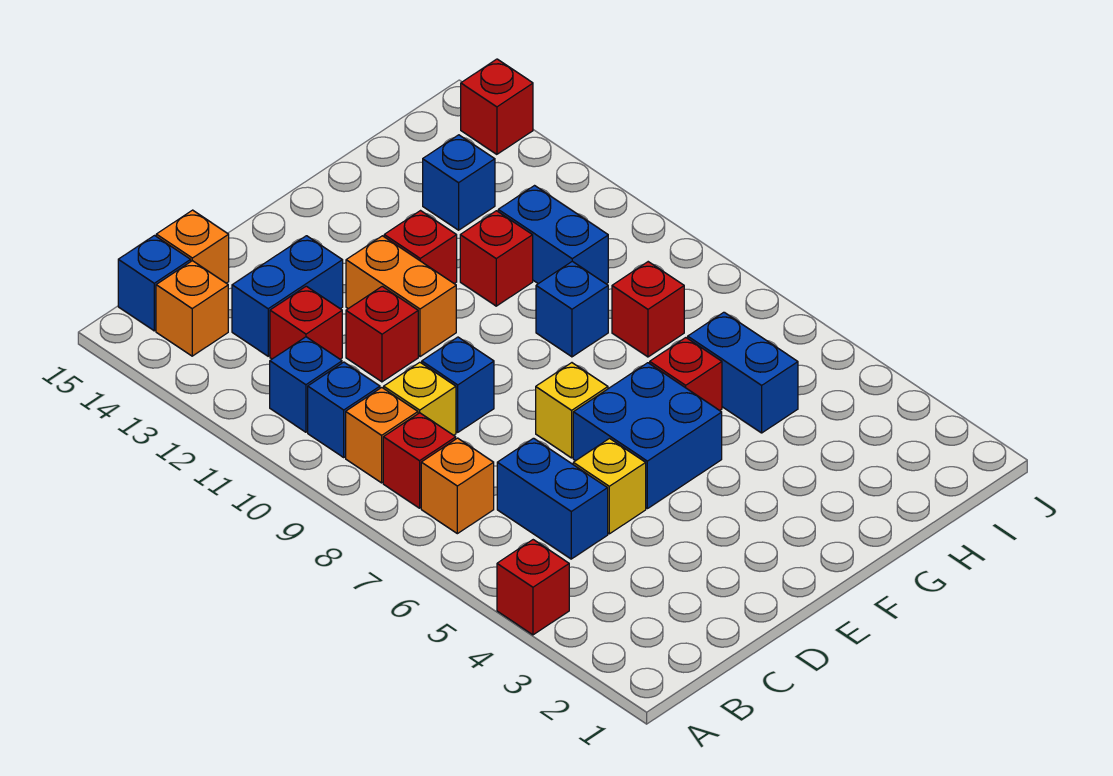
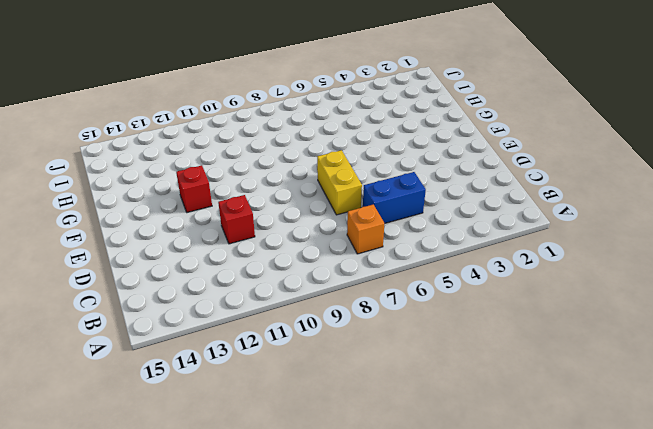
yellow 1x2 brick [317,150,362,215] -> yellow 1x1 brick [536,363,608,458]
none -> red 1x1 brick [497,540,569,635]
none -> red 1x1 brick [383,413,456,508]
none -> orange 1x1 brick [346,388,418,483]

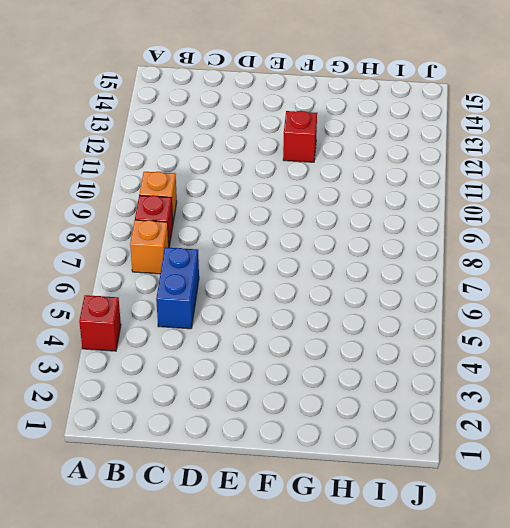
none -> blue 1x1 brick [308,362,380,457]
none -> blue 1x1 brick [270,337,342,432]
none -> orange 1x1 brick [156,261,228,356]

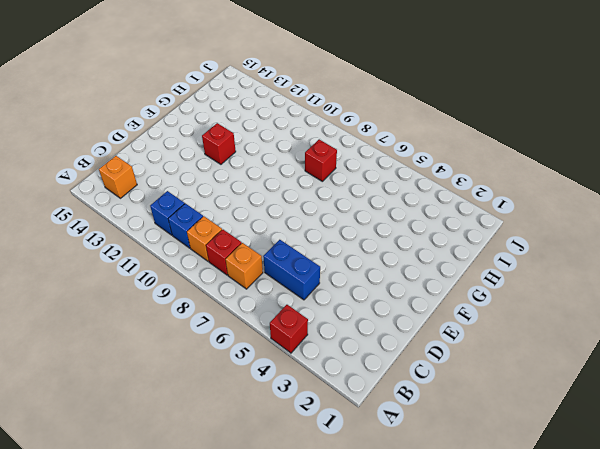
none -> blue 1x1 brick [118,236,191,331]
none -> yellow 1x1 brick [384,362,456,435]
none -> red 1x1 brick [270,286,342,359]

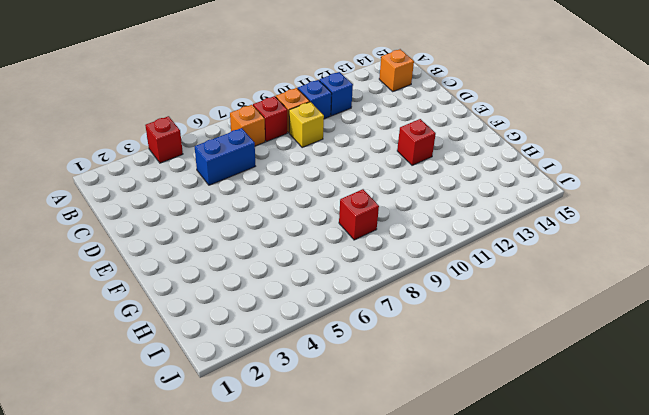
none -> blue 1x1 brick [118,236,191,331]
none -> red 1x1 brick [270,286,342,359]
none -> blue 1x2 brick [232,236,343,356]

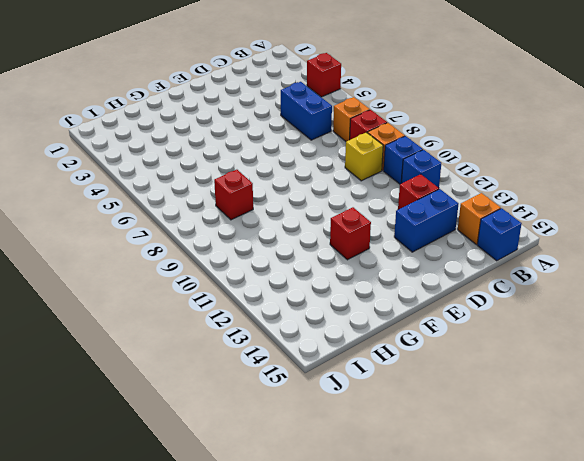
none -> orange 1x1 brick [156,210,229,283]
none -> yellow 1x1 brick [573,439,646,534]
none -> blue 1x1 brick [422,337,494,432]

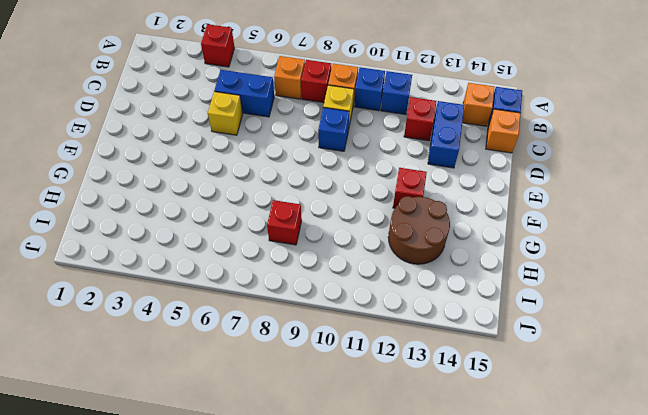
brown 2x2 round brick [388,196,450,264] -> blue 1x1 brick [423,135,495,230]
none -> red 1x1 brick [346,286,418,382]
none -> blue 2x2 brick [573,363,722,509]
none -> yellow 1x1 brick [536,363,608,458]

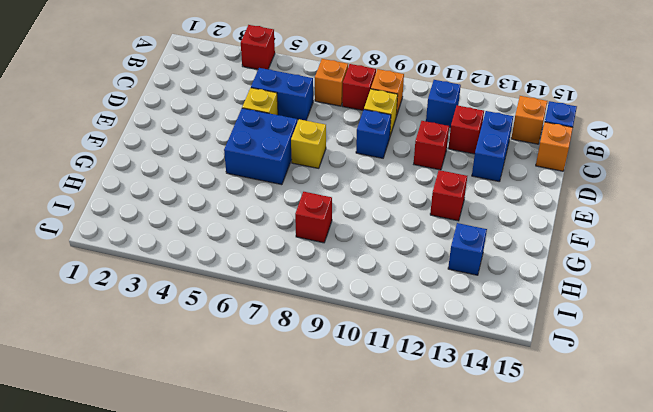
none -> blue 1x1 brick [308,362,380,457]
none -> orange 1x2 brick [346,236,456,357]
none -> red 1x1 brick [650,338,722,411]

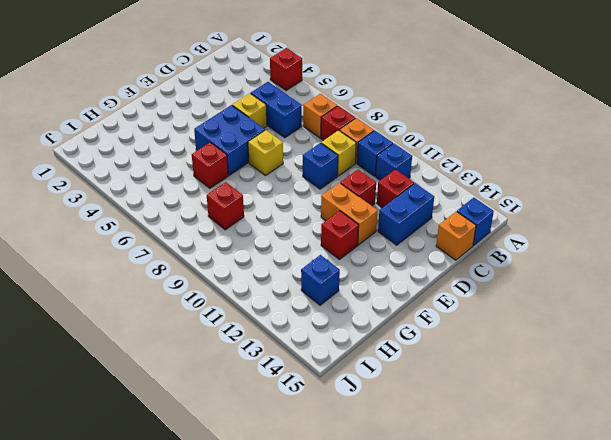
none -> orange 1x1 brick [156,261,228,356]
none -> blue 1x1 brick [536,261,608,357]
none -> red 1x1 brick [460,211,533,306]

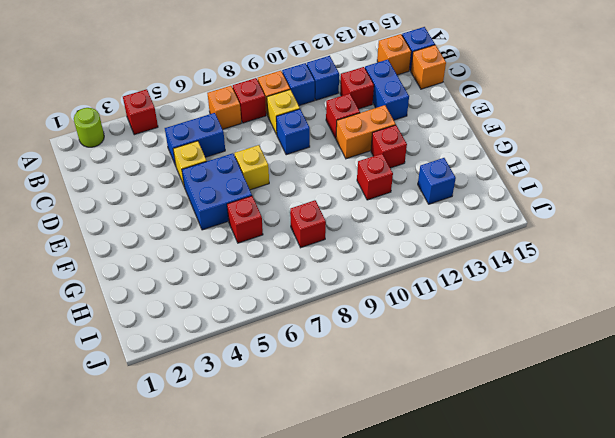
lime 1x1 round brick [74,108,104,147] -> none
none -> blue 1x1 brick [536,261,608,357]
none -> blue 1x2 brick [688,312,798,433]
none -> blue 1x2 brick [498,186,608,284]

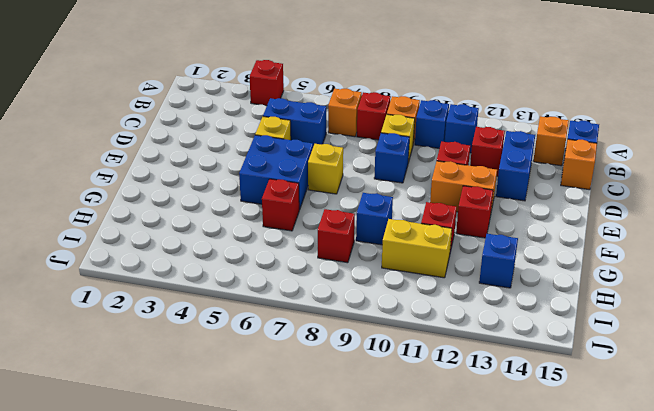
yellow 1x2 brick [382,219,452,278] -> blue 1x2 brick [498,186,608,284]
none -> blue 1x2 brick [688,312,798,433]
none -> red 1x1 brick [461,59,533,154]

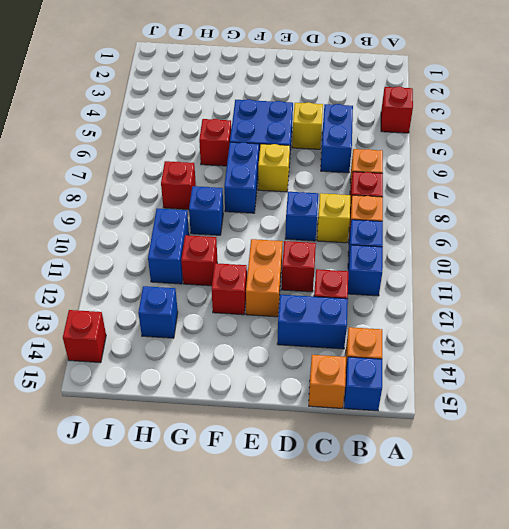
blue 1x2 brick [224,142,259,213] -> blue 1x2 brick moved to [688,312,798,433]

